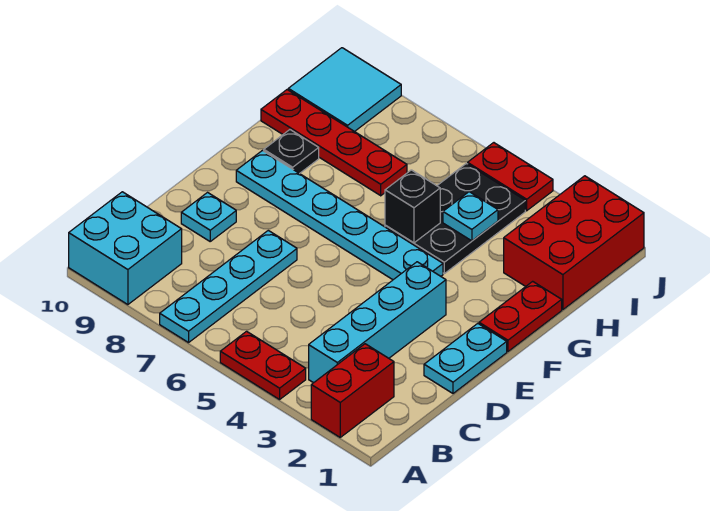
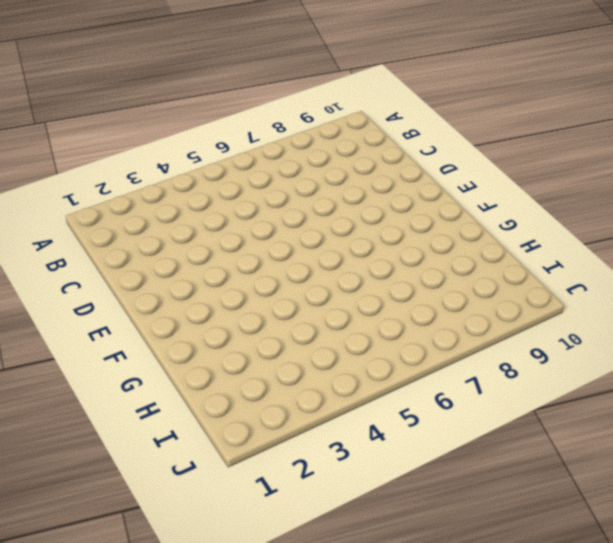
none -> red 1x2 brick [311,344,394,437]
none -> red 1x2 plate [220,331,306,399]
none -> cyan 1x4 plate [160,230,297,343]

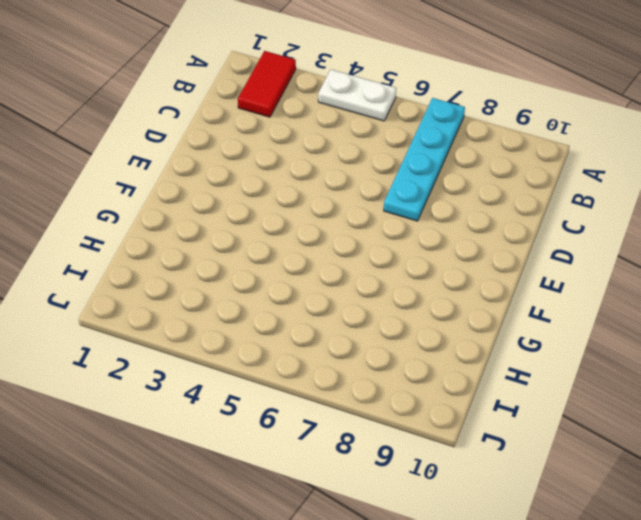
red 1x2 tile [238,51,296,117] -> red 1x2 brick [311,344,394,437]
white 1x2 plate [318,70,396,121] -> red 1x2 plate [220,331,306,399]
none -> cyan 2x2 brick [69,192,182,305]
none -> cyan 1x4 brick [309,262,446,383]
none -> cyan 1x2 plate [424,323,507,393]

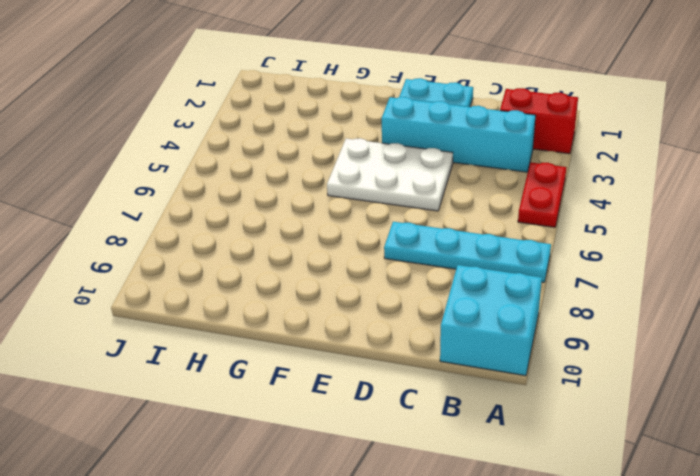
white 2x3 plate [327,138,453,211] -> cyan 1x6 plate [236,151,443,280]
none -> cyan 1x1 plate [181,193,236,241]
none -> red 1x2 plate [479,281,562,352]
none -> black 2x3 plate [385,164,525,274]

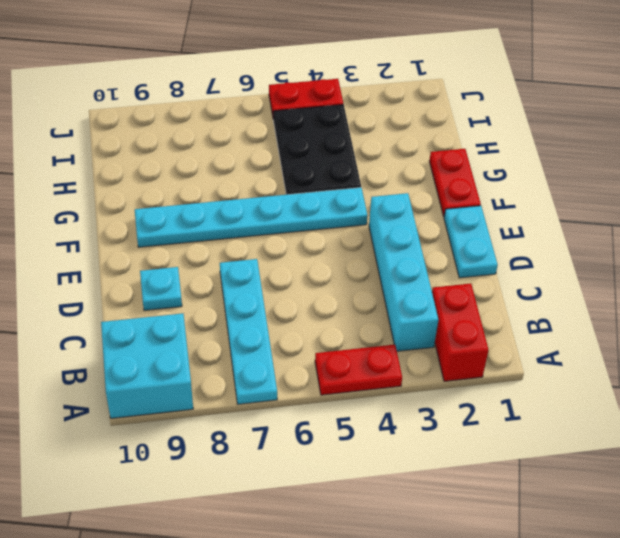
none -> black 1x1 plate [264,130,319,174]
none -> red 2x3 brick [504,176,644,310]
none -> red 1x4 plate [261,90,407,196]

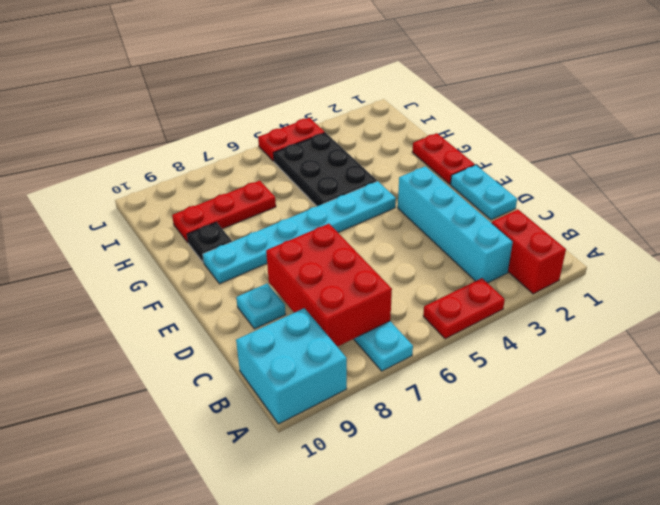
red 2x3 brick [266,224,392,347] -> red 2x3 brick moved to [504,176,644,310]
red 1x3 plate [172,181,276,243] -> red 1x4 plate [261,90,407,196]
none -> cyan 2x2 tile [288,48,401,132]
none -> black 1x1 brick [385,170,440,243]
none -> cyan 1x1 plate [443,192,498,241]

